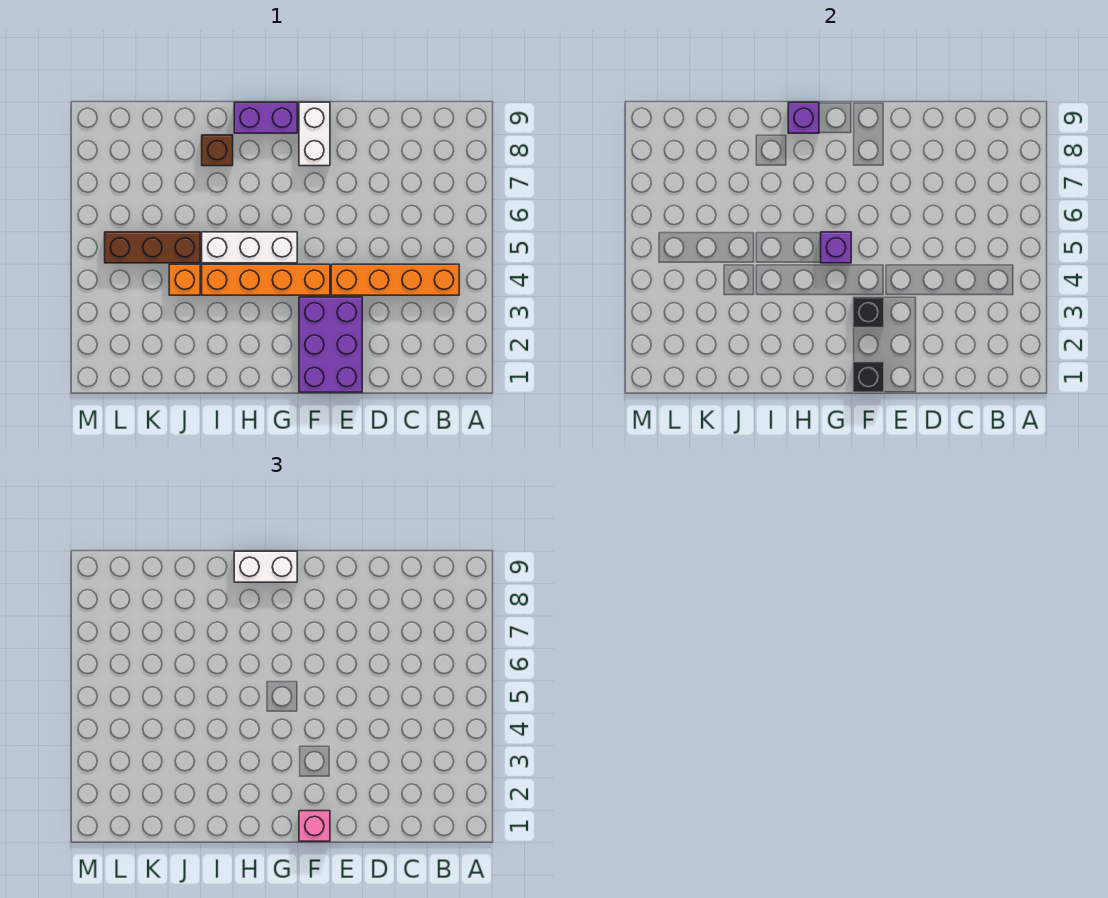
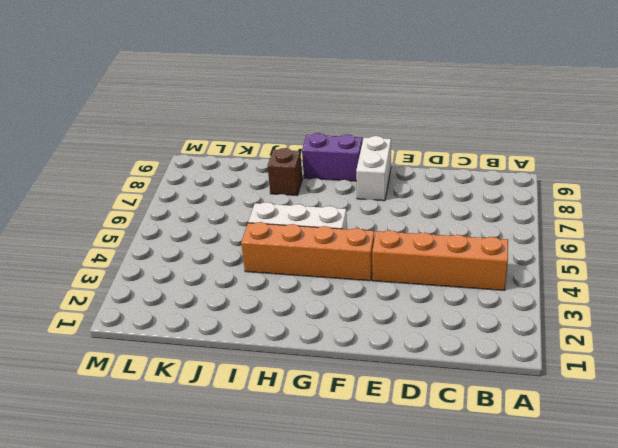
none -> purple 2x3 brick [299,297,362,392]
none -> orange 1x1 brick [169,264,200,295]
none -> brown 1x3 brick [105,232,200,263]

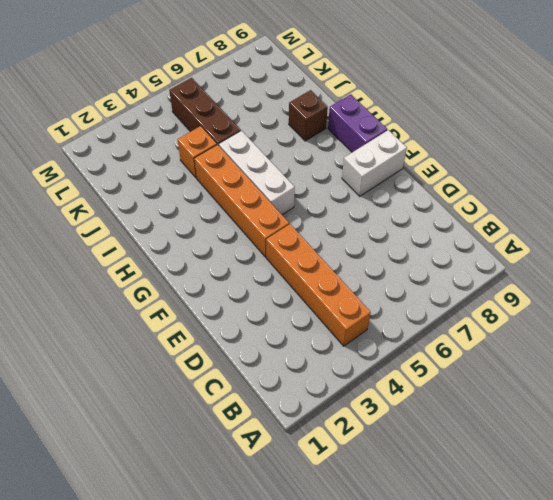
none -> purple 2x3 brick [299,297,362,392]
none -> black 1x1 brick [853,362,884,392]
none -> black 1x1 brick [853,297,884,328]

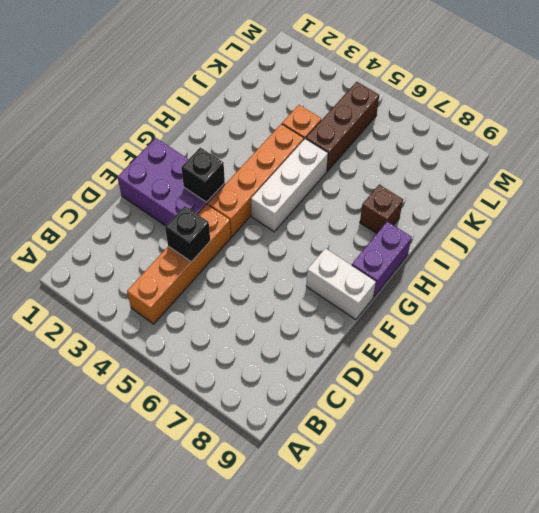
black 1x1 brick [165,206,210,262] -> black 1x1 brick moved to [853,362,884,392]
none -> purple 1x1 brick [821,232,851,263]
none -> purple 1x1 brick [788,102,819,133]
none -> pink 1x1 brick [299,811,330,841]

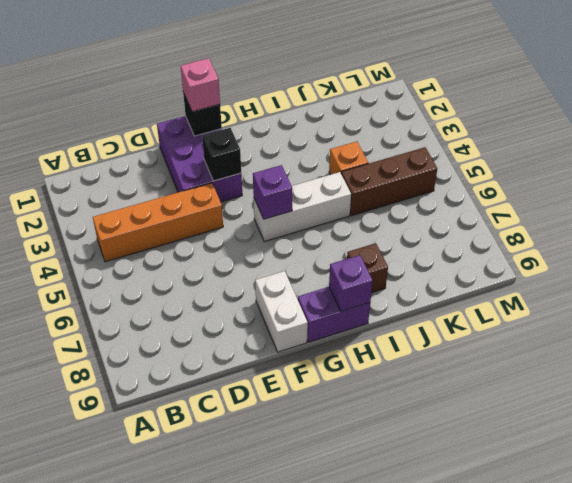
none -> orange 1x4 brick [202,264,330,295]
none -> white 1x2 brick [234,551,297,582]

